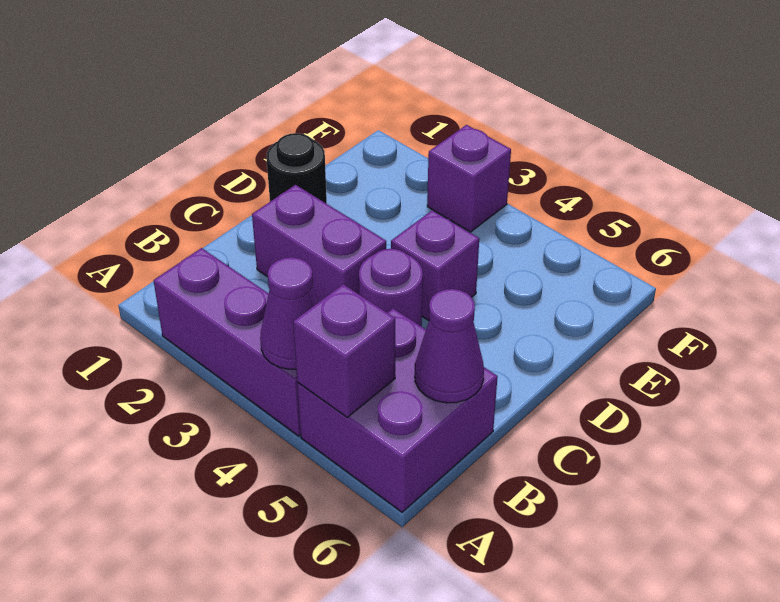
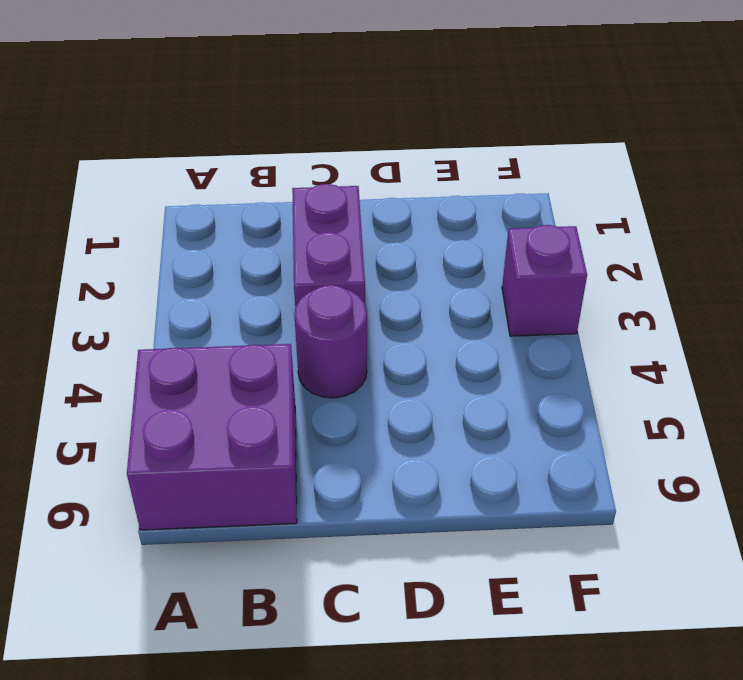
none -> purple 1x3 brick [154,248,301,436]
none -> black 1x1 round brick [267,133,327,204]

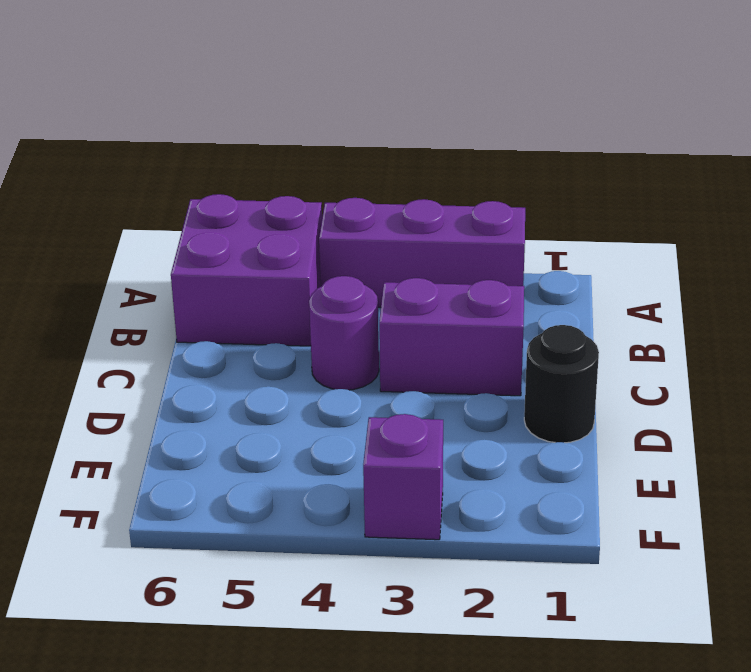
none -> purple 1x1 brick [391,210,479,321]
none -> purple 1x1 cone [260,257,318,369]

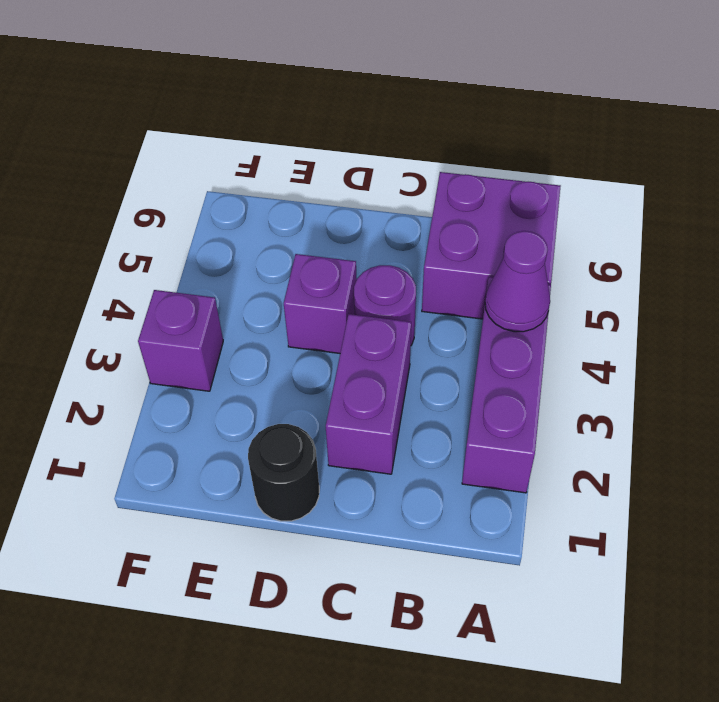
none -> purple 1x1 brick [293,284,395,417]
none -> purple 1x1 cone [415,289,484,403]

